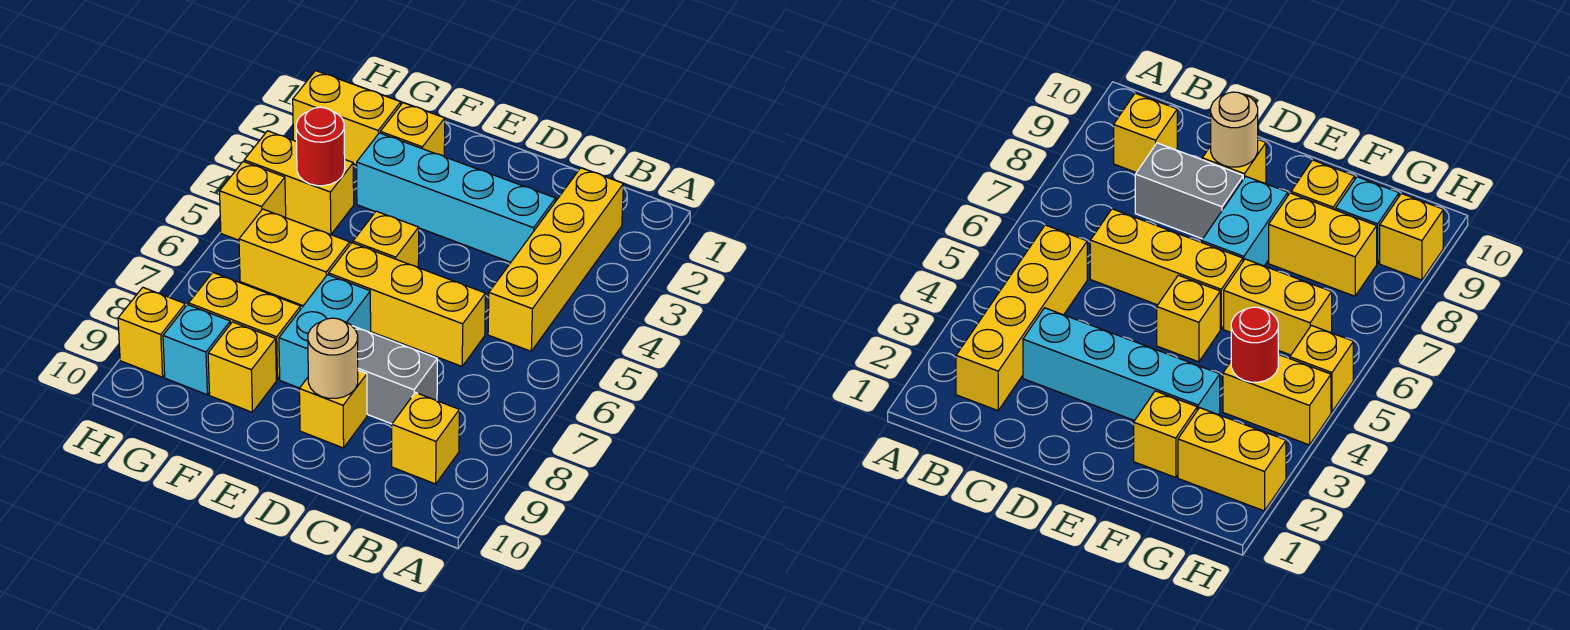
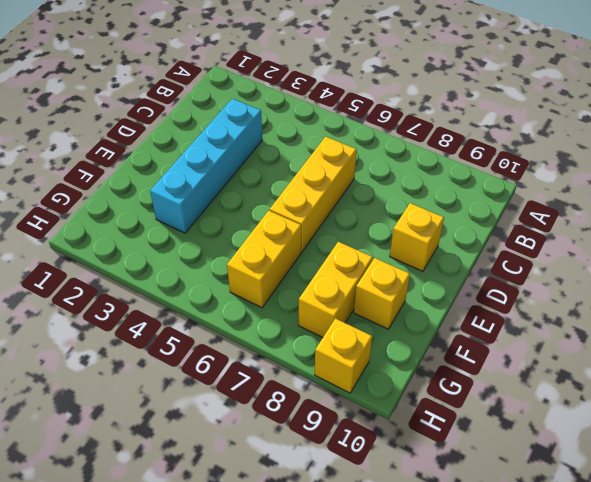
none -> yellow 1x4 brick [488,168,623,351]
none -> yellow 1x1 brick [392,392,459,484]
none -> grey 1x2 brick [352,326,437,424]

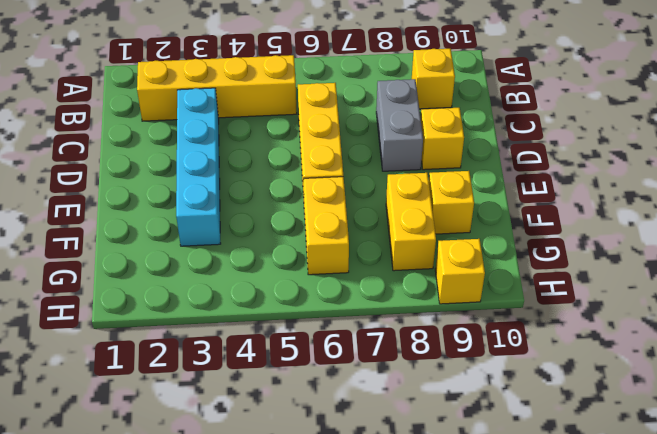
none -> yellow 1x1 brick [353,211,419,268]
none -> cyan 1x2 brick [279,275,371,388]
none -> yellow 1x1 brick [380,103,445,156]

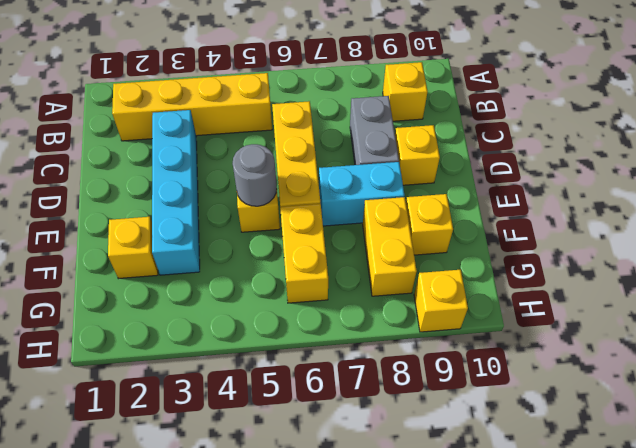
grey 1x1 round brick [233,144,277,206] -> none
none -> yellow 1x2 brick [293,71,401,165]
none -> yellow 1x2 brick [244,131,354,235]
none -> cyan 1x1 brick [163,305,230,395]

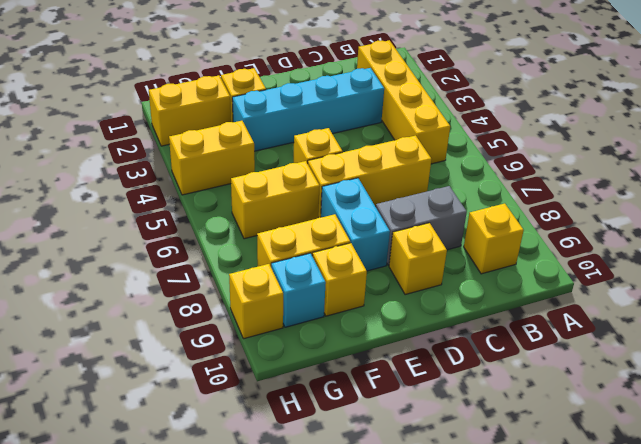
none -> yellow 1x1 brick [220,162,286,240]
none -> tan 1x1 round brick [308,318,358,398]
none -> red 1x1 round brick [296,107,345,186]

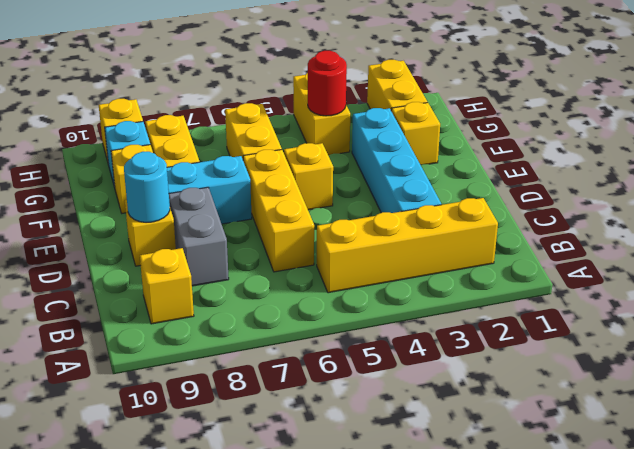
cyan 1x1 round brick [124,152,170,222] -> tan 1x1 round brick [308,318,358,398]
none -> yellow 1x1 brick [220,162,286,240]

